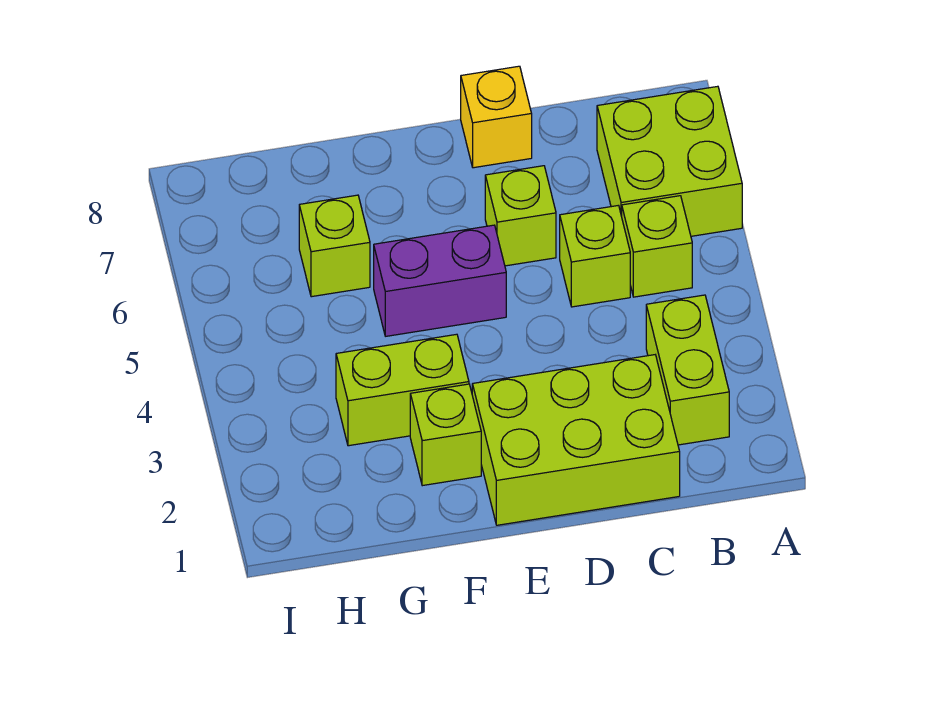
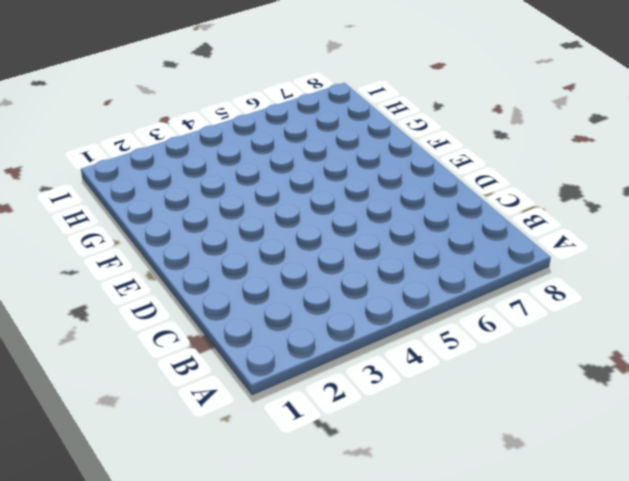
none -> lime 2x2 brick [597,86,742,236]
none -> lime 1x2 brick [646,295,729,445]

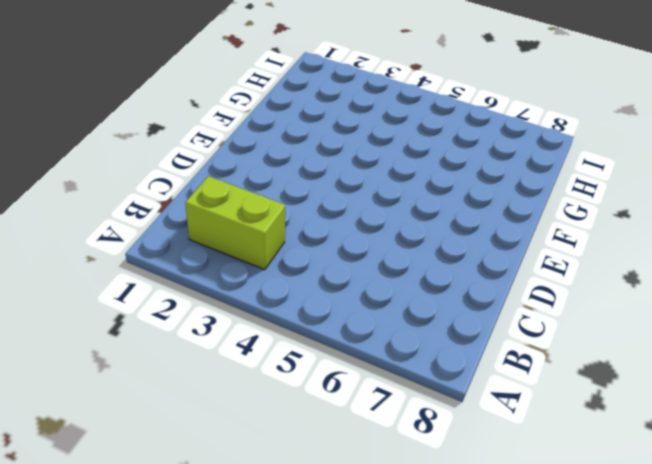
none -> lime 2x2 brick [597,86,742,236]
none -> lime 1x1 brick [622,196,692,297]

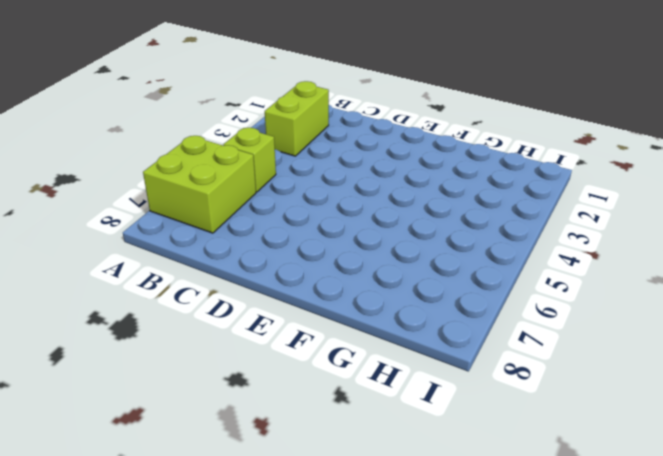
none -> lime 2x3 brick [472,355,680,525]
none -> lime 1x1 brick [560,205,630,307]

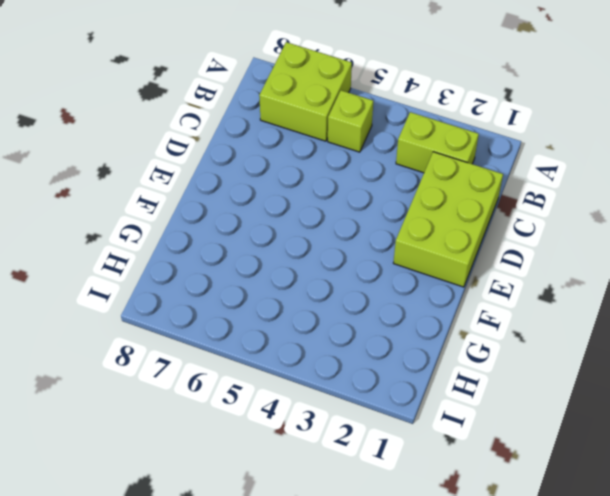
none -> lime 1x1 brick [560,205,630,307]
none -> lime 1x1 brick [485,166,556,266]

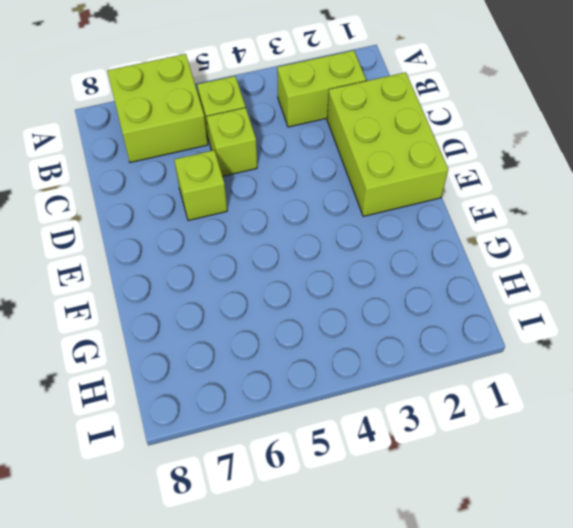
none -> yellow 1x1 brick [461,66,532,168]
none -> purple 1x2 brick [374,225,506,336]

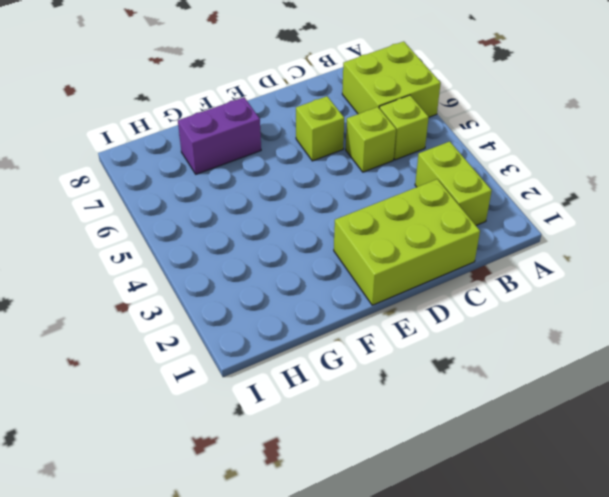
purple 1x2 brick [178,97,261,174] -> purple 1x2 brick moved to [374,225,506,336]
none -> yellow 1x1 brick [461,66,532,168]
none -> lime 1x1 brick [410,384,481,486]

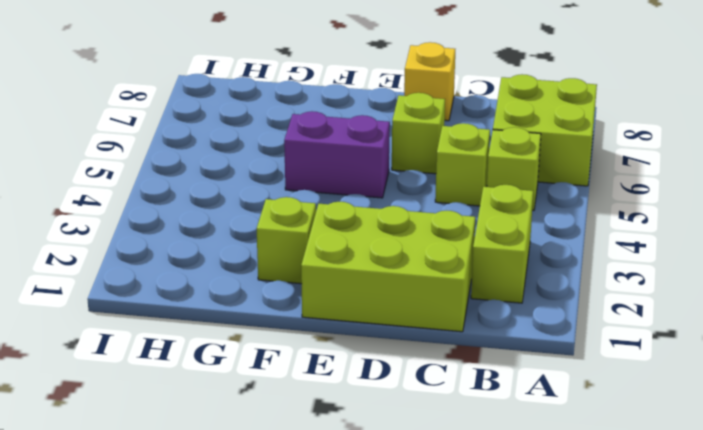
none -> lime 1x2 brick [336,334,469,446]
none -> lime 1x1 brick [299,195,370,297]

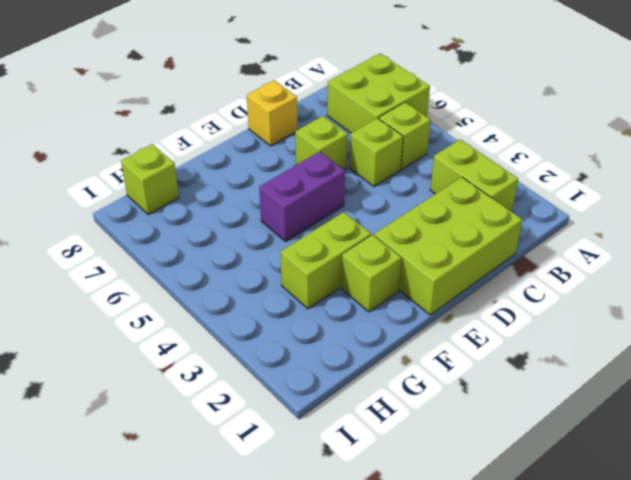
lime 1x1 brick [121,144,179,215] -> lime 1x1 brick moved to [299,195,370,297]

